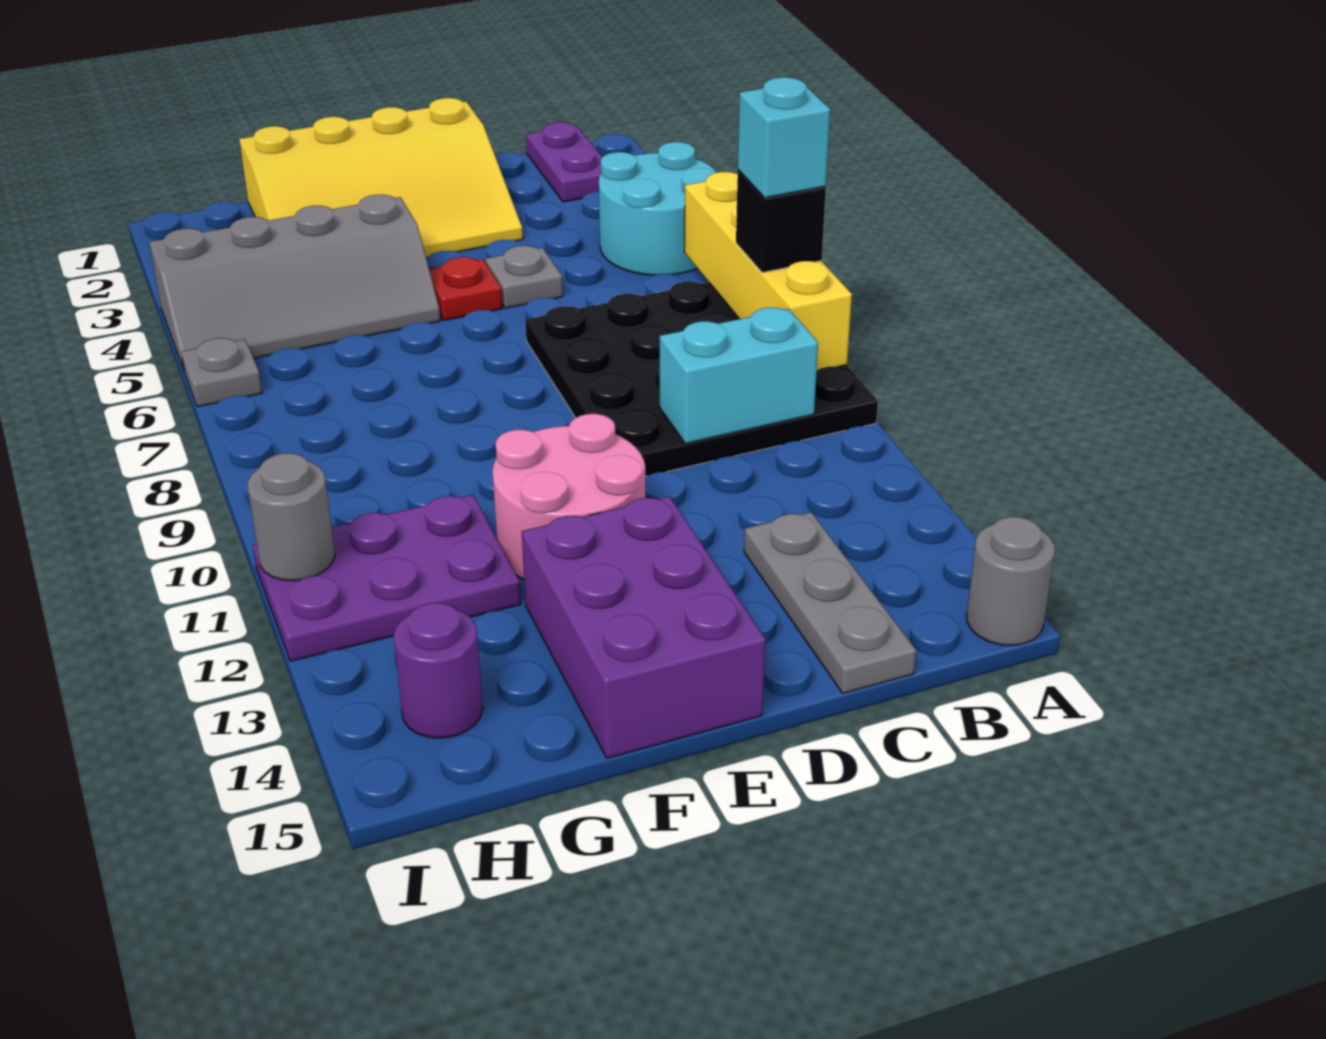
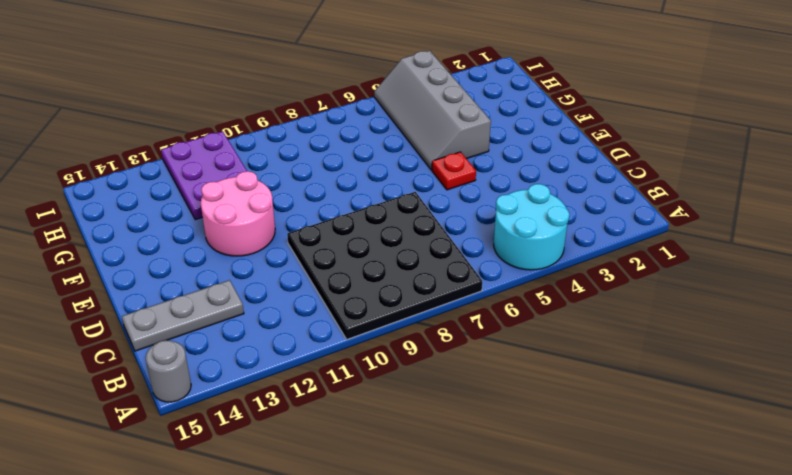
none -> purple 1x2 plate [526,122,602,202]
none -> yellow 3x4 slope [239,98,523,258]
none -> grey 1x1 plate [486,246,563,308]

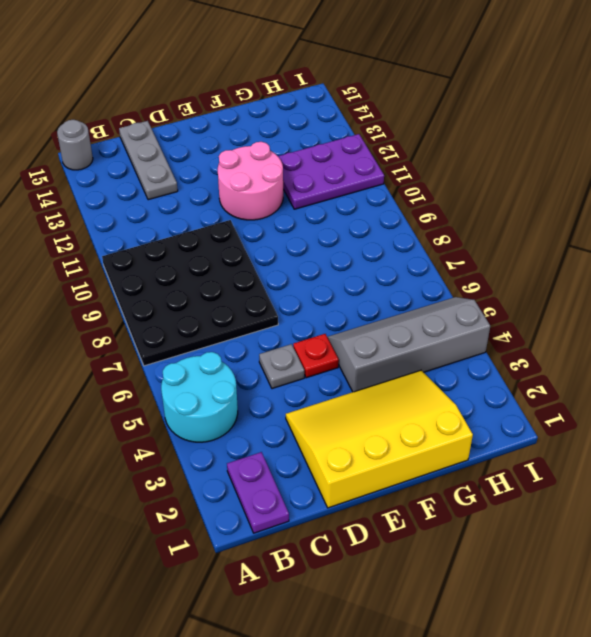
none -> purple 2x3 brick [522,496,766,758]
none -> purple 1x1 round brick [394,603,483,738]
none -> grey 1x1 plate [181,338,262,407]

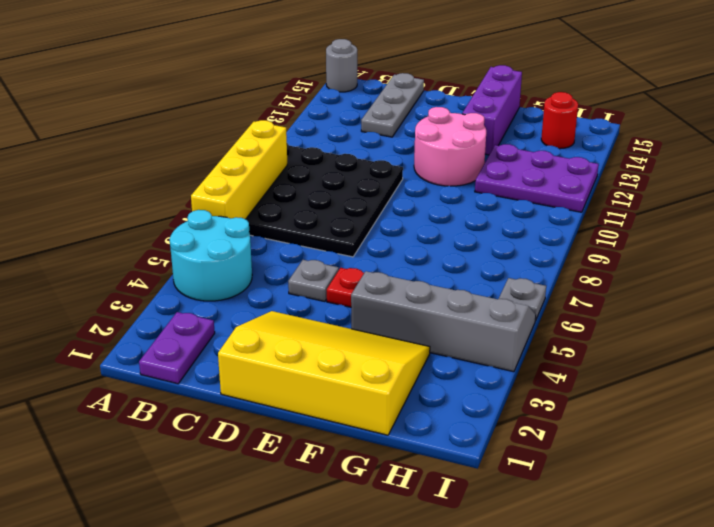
purple 1x3 brick [462,65,522,155] -> purple 2x3 brick [522,496,766,758]
red 1x1 round brick [541,92,578,149] -> purple 1x1 round brick [394,603,483,738]
none -> cyan 1x2 brick [660,308,818,444]
none -> grey 1x1 round brick [248,453,335,581]
none -> black 1x1 brick [736,170,826,273]

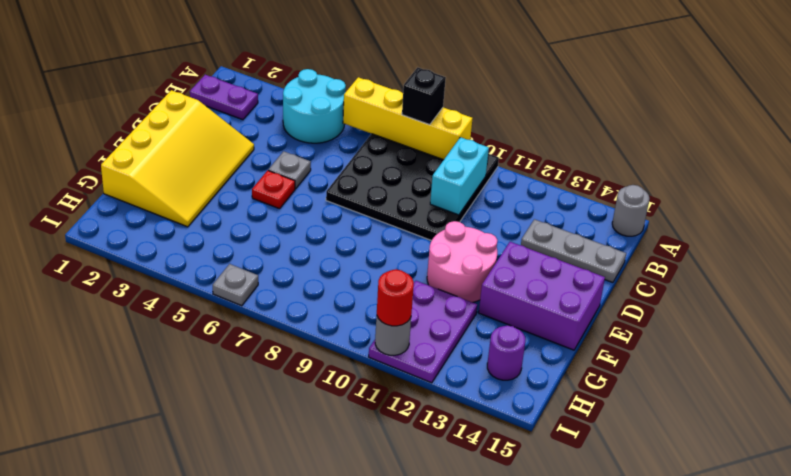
red 1x1 round brick [377,269,414,326] -> none
none -> grey 2x4 slope [149,194,441,372]
none -> cyan 1x1 brick [738,77,830,198]

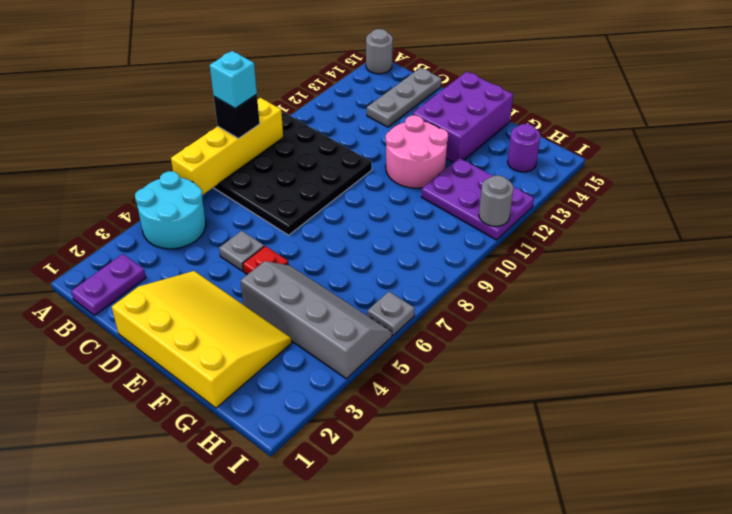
none -> cyan 1x2 brick [660,308,818,444]

